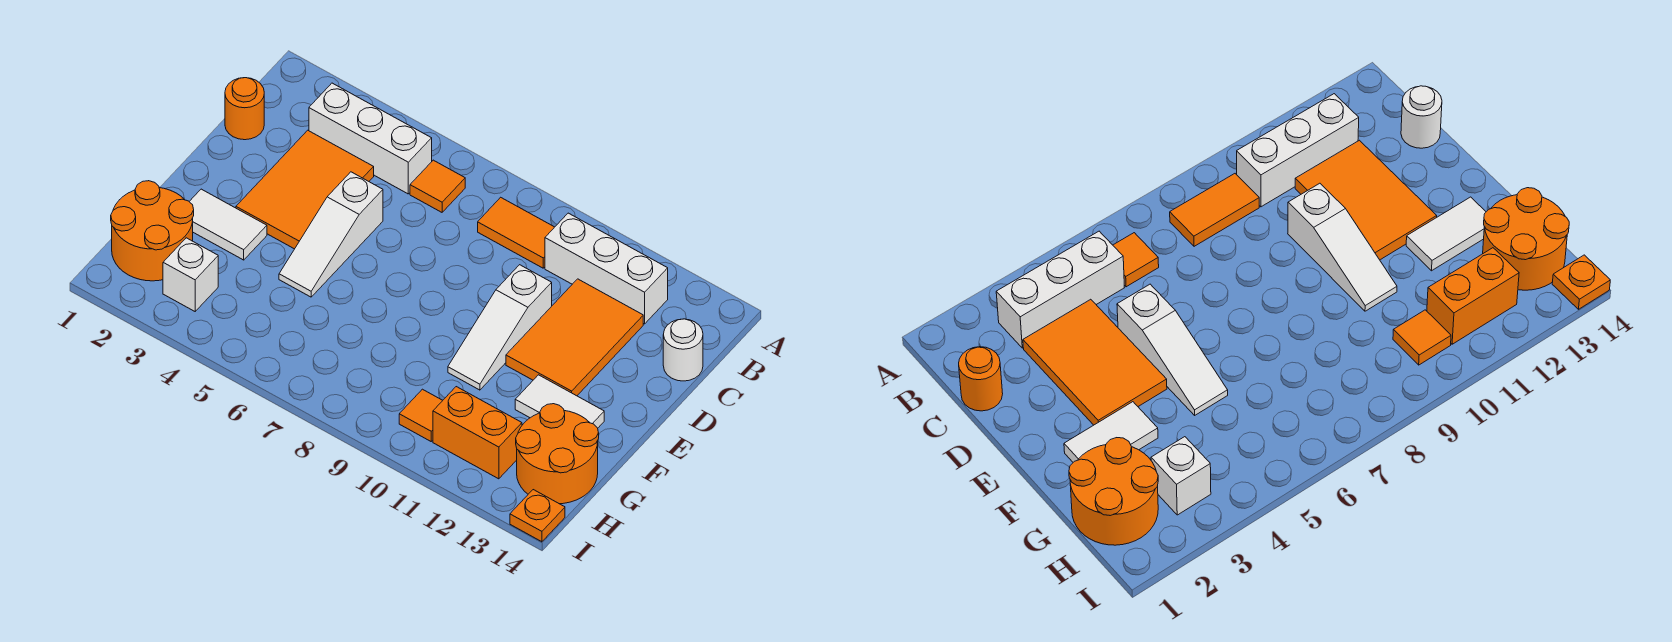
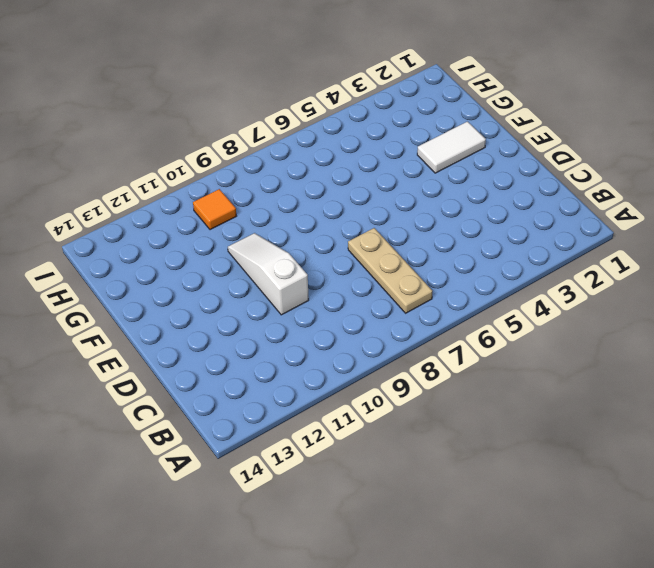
tan 1x3 plate [348,228,432,313] -> none
none -> white 1x3 brick [309,83,432,194]
none -> orange 1x1 tile [410,160,465,212]
none -> orange 1x2 tile [478,197,554,268]

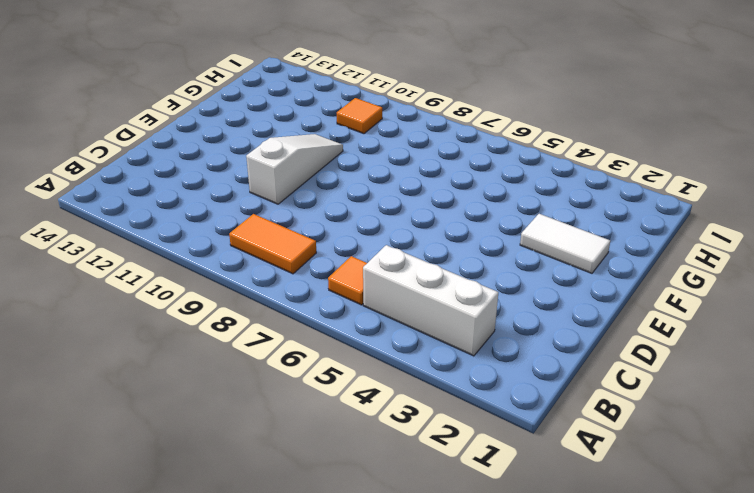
none -> white 1x3 brick [545,213,668,324]
none -> orange 1x1 round brick [225,78,264,140]
none -> orange 2x3 tile [236,130,374,249]

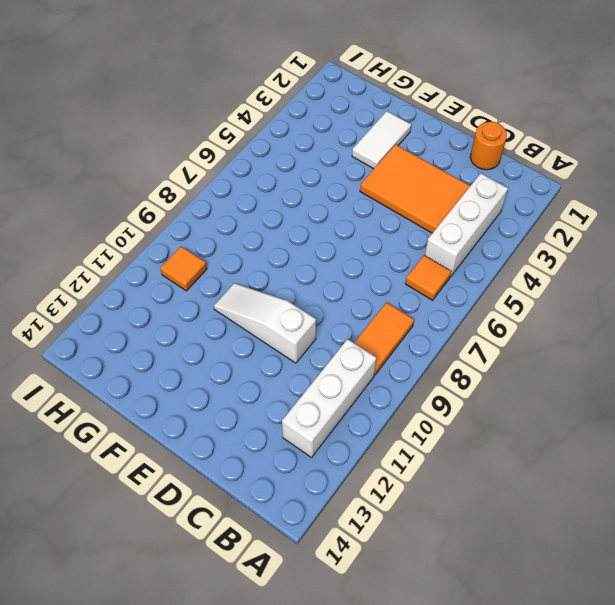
none -> orange 2x3 tile [506,279,643,396]
none -> white 1x1 round brick [663,319,703,381]
none -> white 1x3 slope [279,172,383,297]

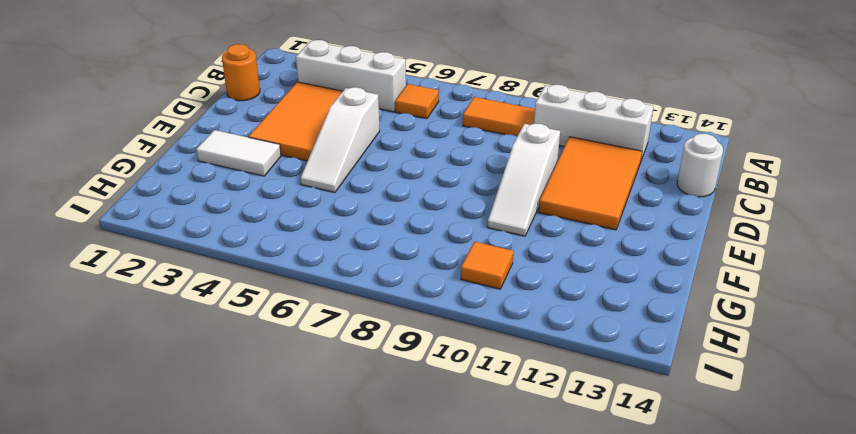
none -> white 1x2 tile [515,375,604,428]
none -> orange 2x2 round brick [111,181,194,281]
none -> orange 2x2 round brick [516,404,599,504]

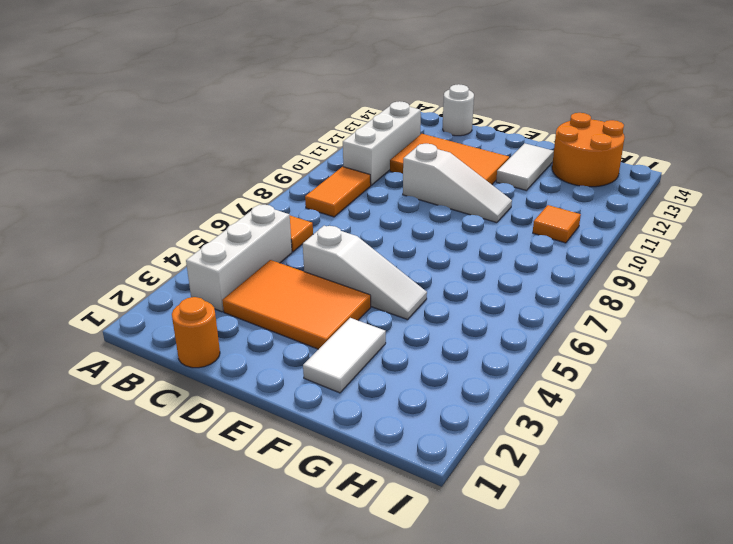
none -> orange 2x2 round brick [111,181,194,281]
none -> white 1x1 brick [163,238,218,311]
none -> orange 1x2 brick [433,387,522,479]

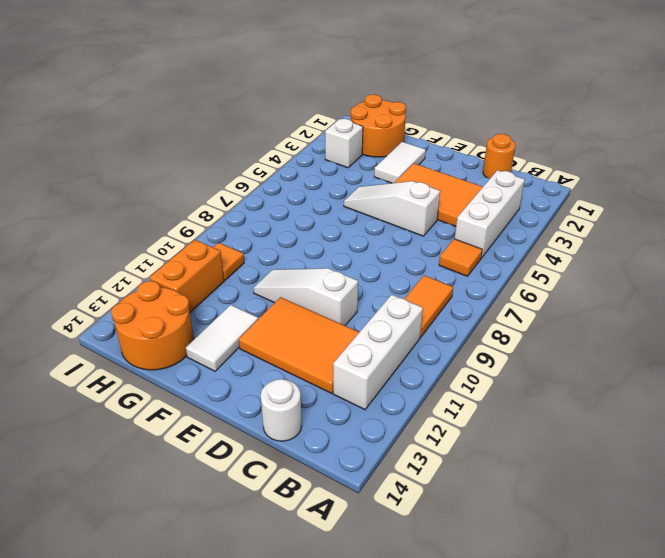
none -> orange 1x1 plate [510,490,565,542]

